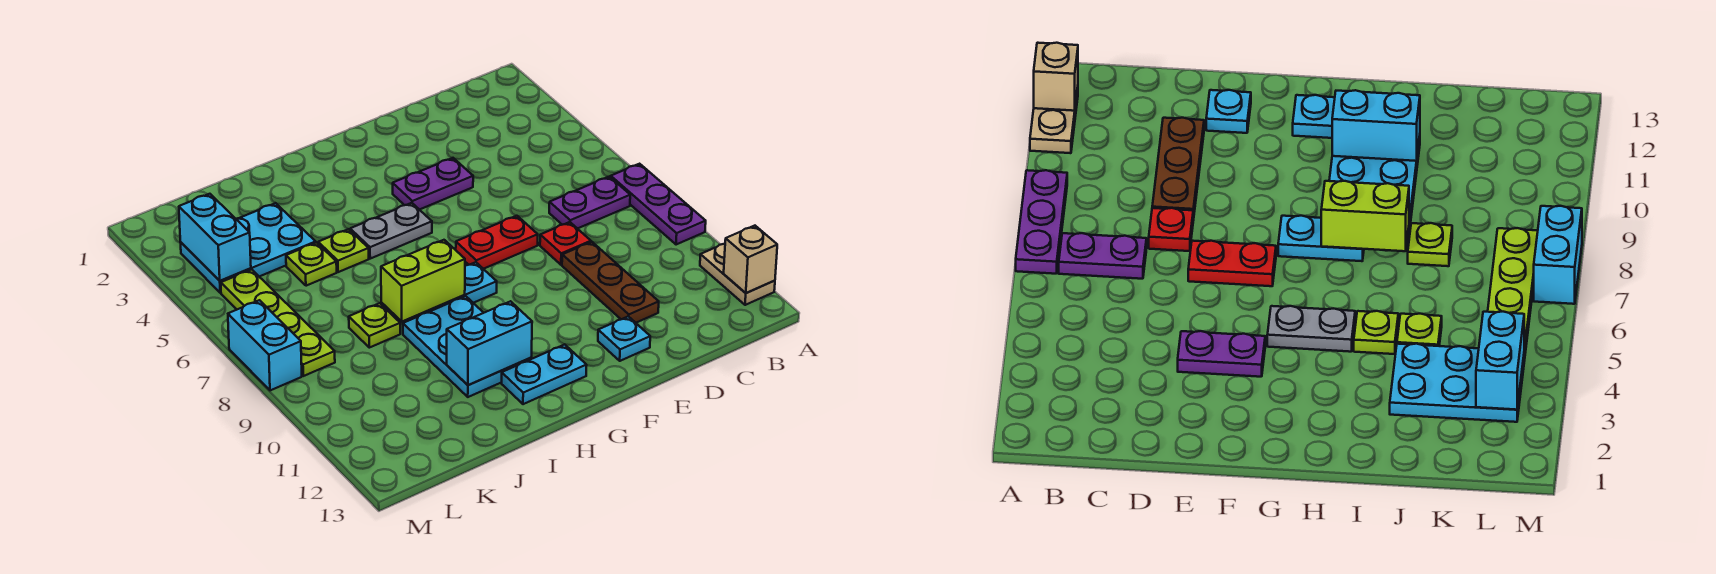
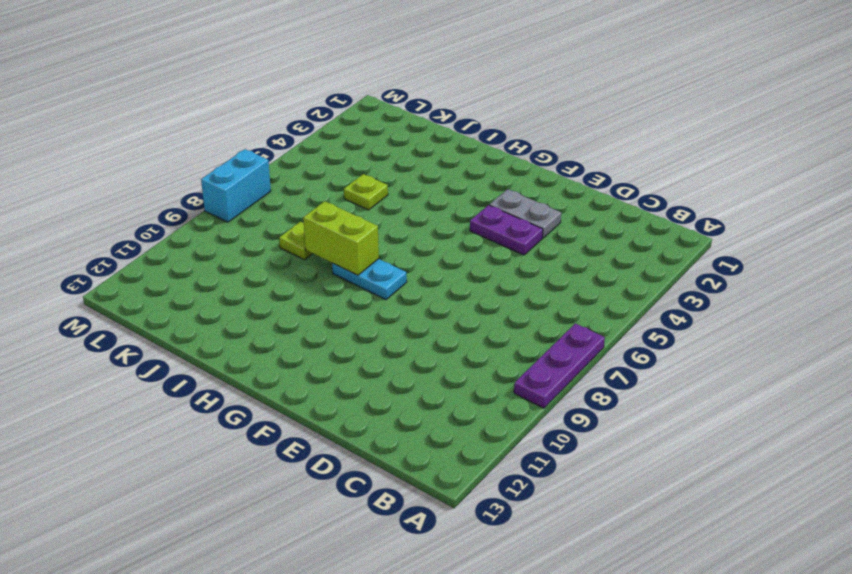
grey 1x2 plate [489,189,561,238] -> grey 1x2 plate moved to [350,203,432,259]
none -> tan 1x2 plate [700,244,775,305]
none -> purple 1x2 plate [549,177,630,229]
none -> red 1x1 plate [540,222,591,265]

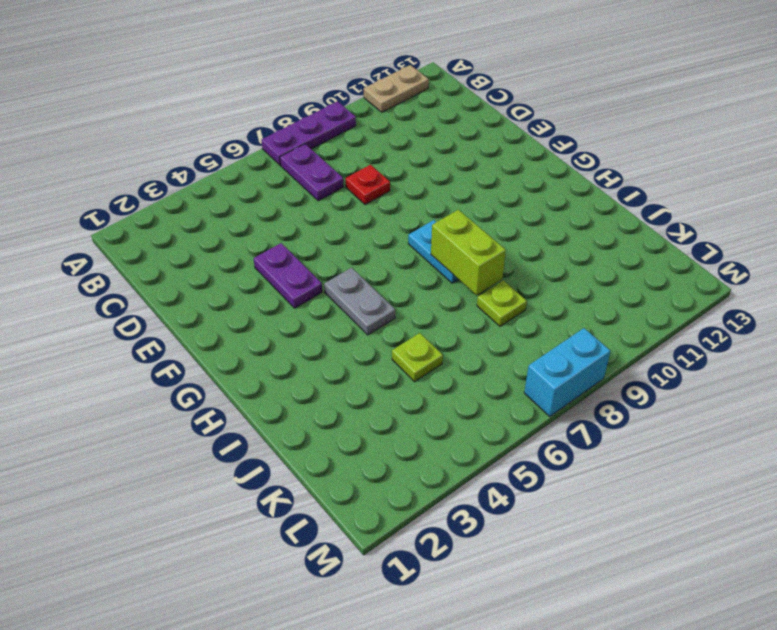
none -> brown 1x3 plate [562,242,659,323]
none -> red 1x2 plate [456,216,538,269]
none -> cyan 1x1 plate [598,316,650,361]

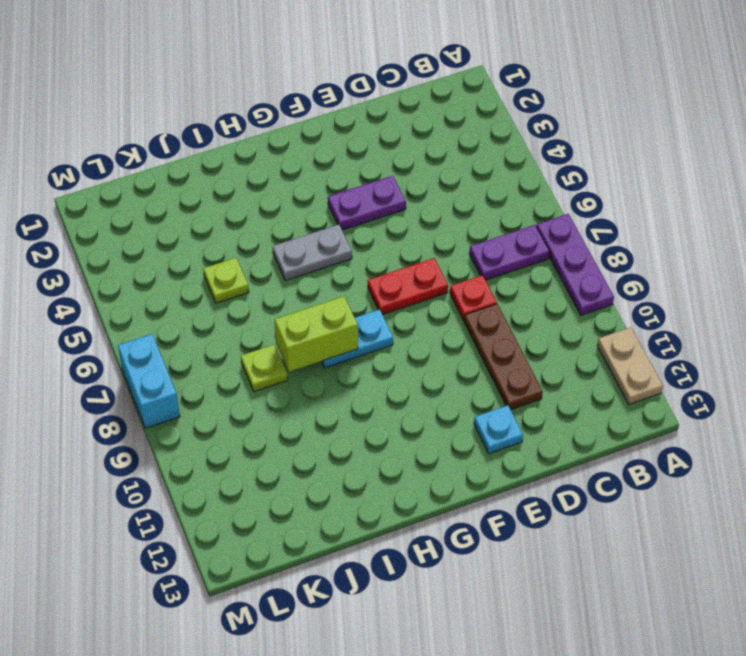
none -> cyan 1x2 plate [502,344,587,404]
none -> cyan 2x3 plate [403,296,531,397]
none -> lime 1x1 plate [318,229,369,272]

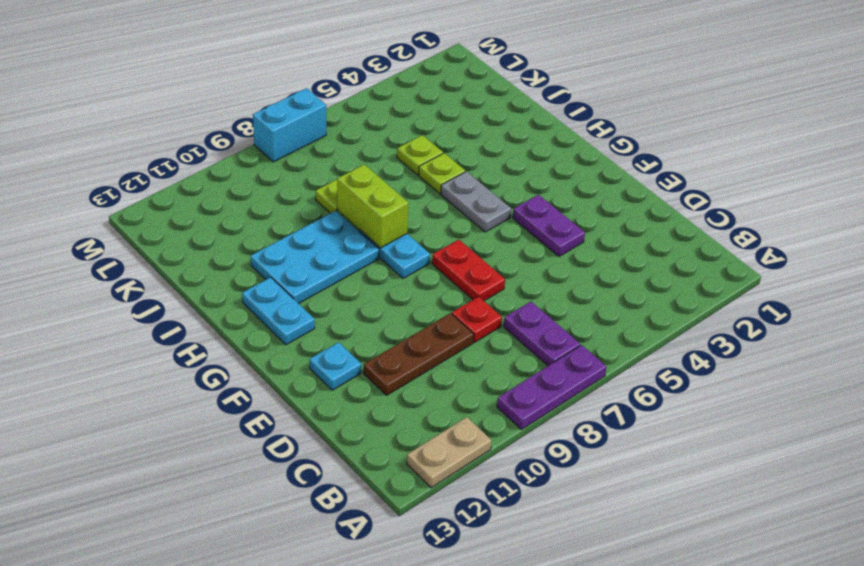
none -> cyan 2x3 plate [180,203,316,293]
none -> lime 1x4 plate [221,270,335,376]
none -> tan 1x1 brick [724,226,777,293]

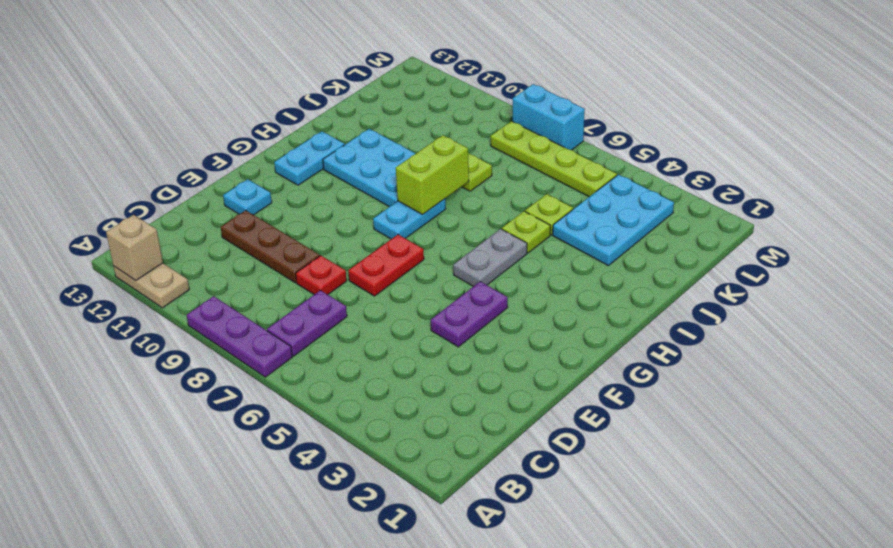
none -> cyan 1x2 brick [447,301,532,385]
none -> cyan 1x2 brick [179,194,251,281]

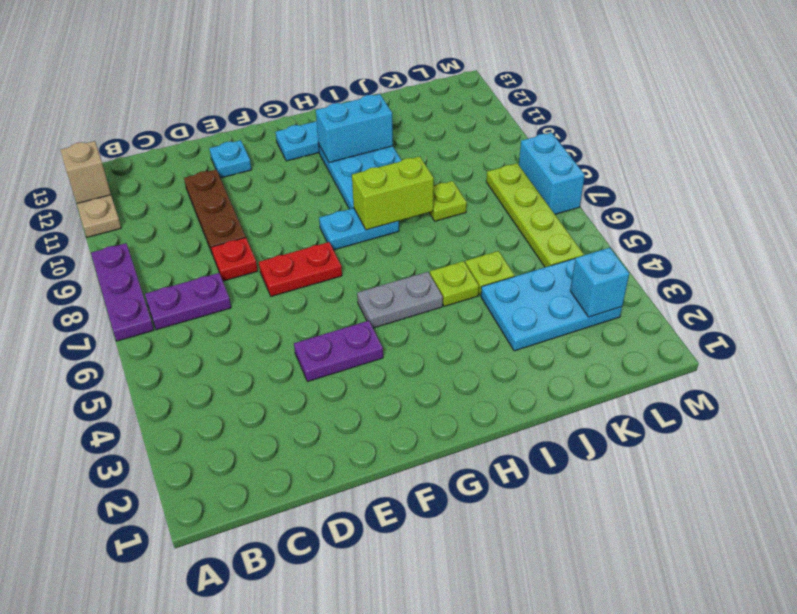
cyan 1x1 brick [570,248,629,317] -> cyan 1x2 brick [179,194,251,281]

